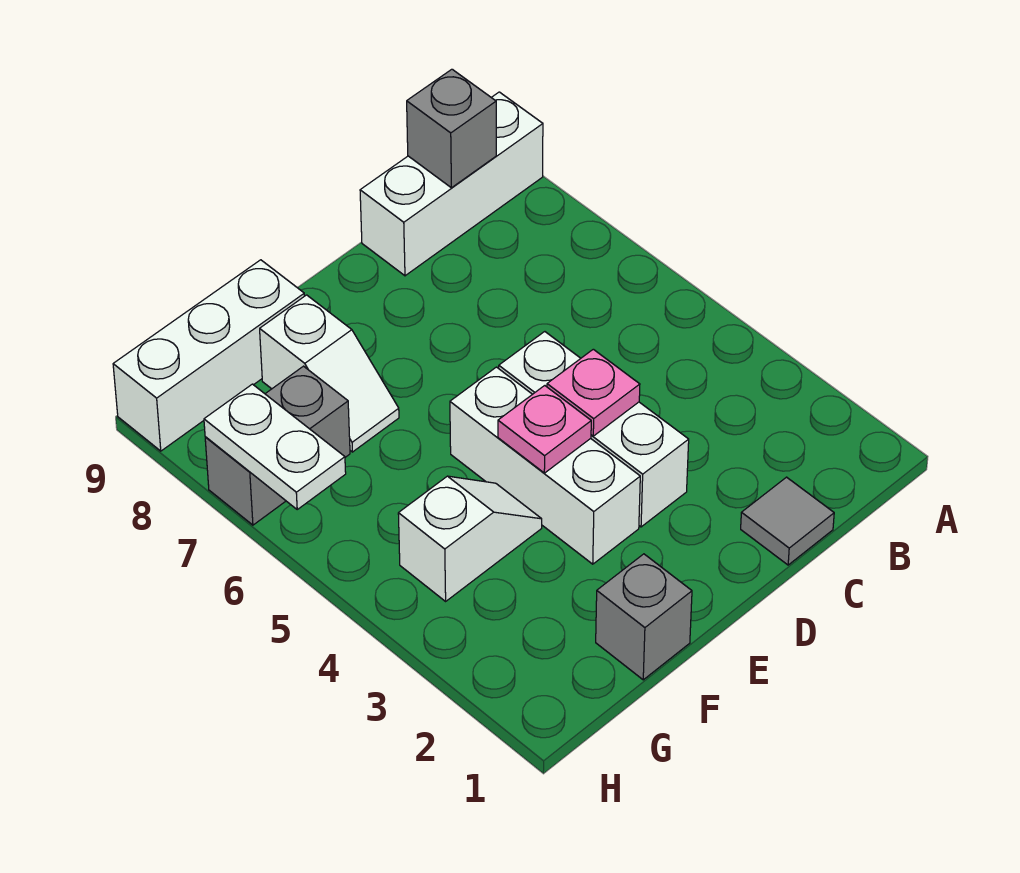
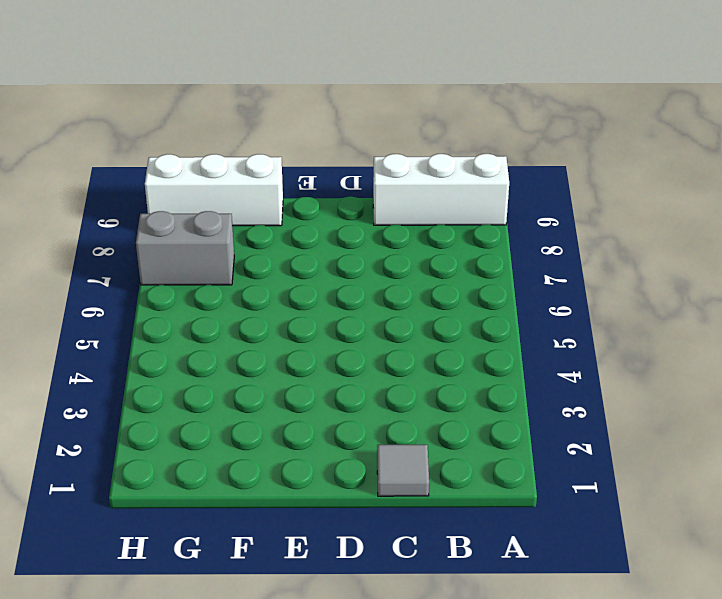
none -> white 1x3 brick [499,332,689,527]
none -> white 1x3 brick [450,367,640,564]
none -> grey 1x1 brick [596,554,692,680]

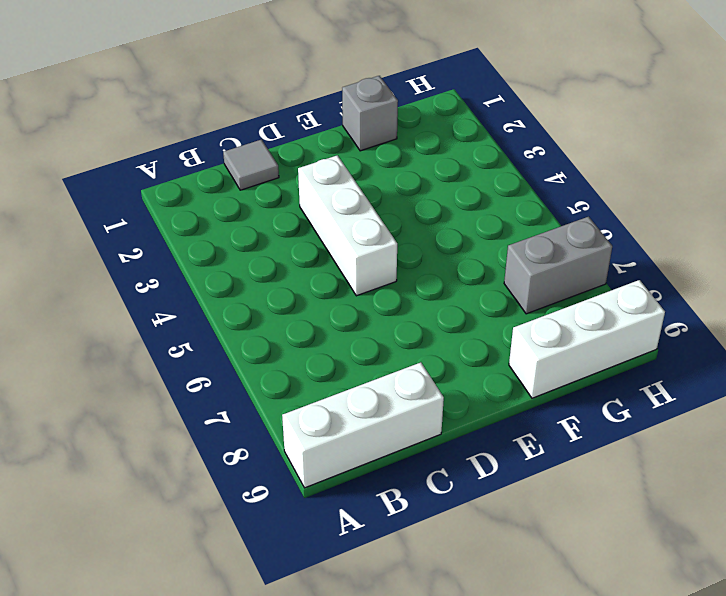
none -> white 1x3 brick [450,367,640,564]
none -> white 1x2 slope [398,476,542,601]
none -> white 1x2 slope [260,295,399,452]

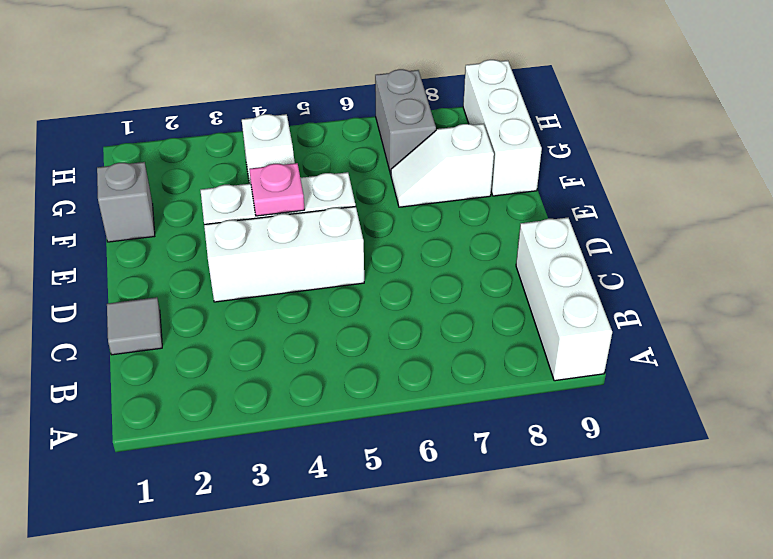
none -> grey 1x1 brick [407,69,496,188]
none -> pink 1x1 plate [547,349,640,436]
none -> white 1x2 plate [204,384,346,509]

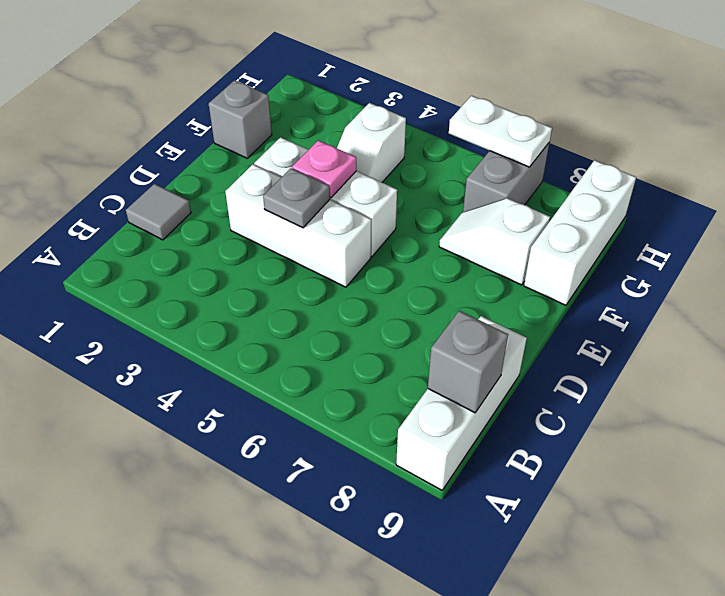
grey 1x1 plate [263,168,330,228] -> pink 1x1 plate [547,349,640,436]

